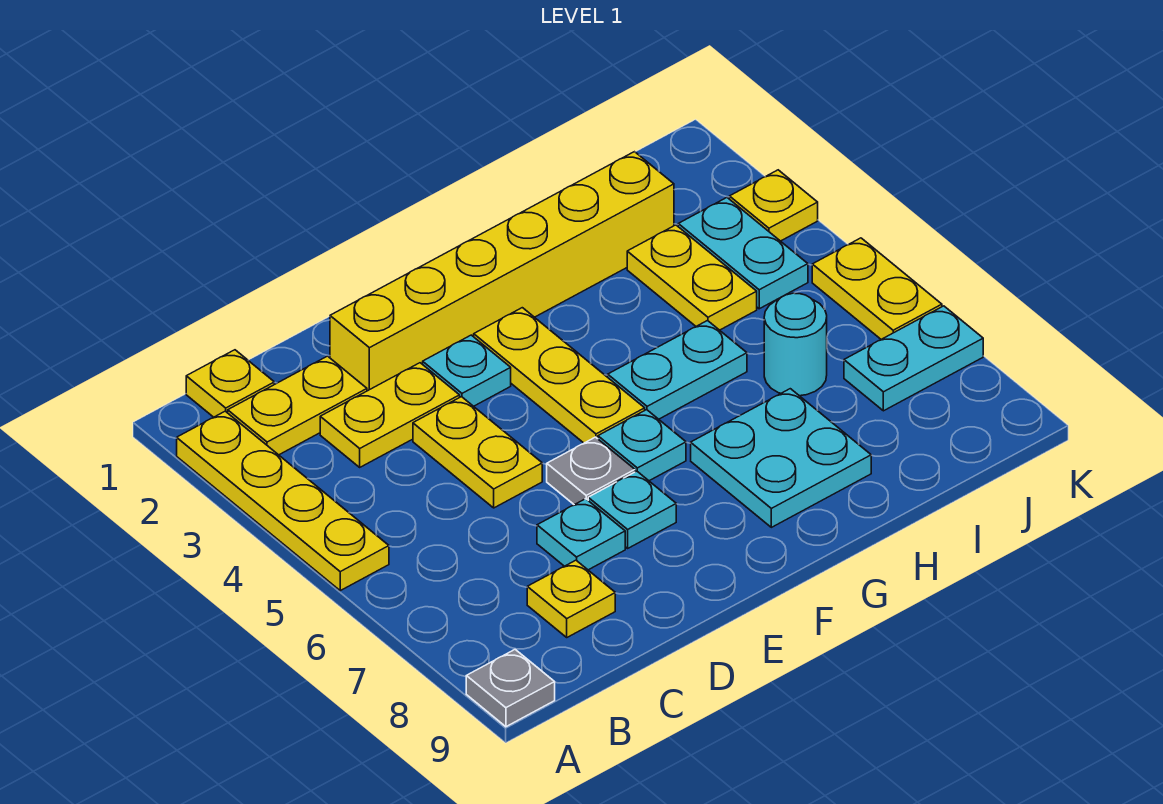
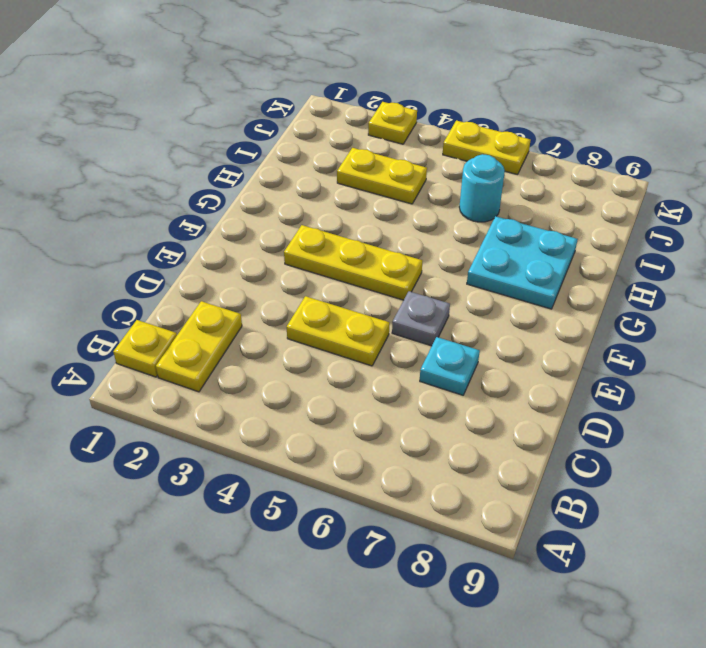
none -> yellow 1x4 plate [177,411,389,591]
none -> grey 1x1 plate [466,650,555,727]
none -> yellow 1x2 plate [320,363,460,467]

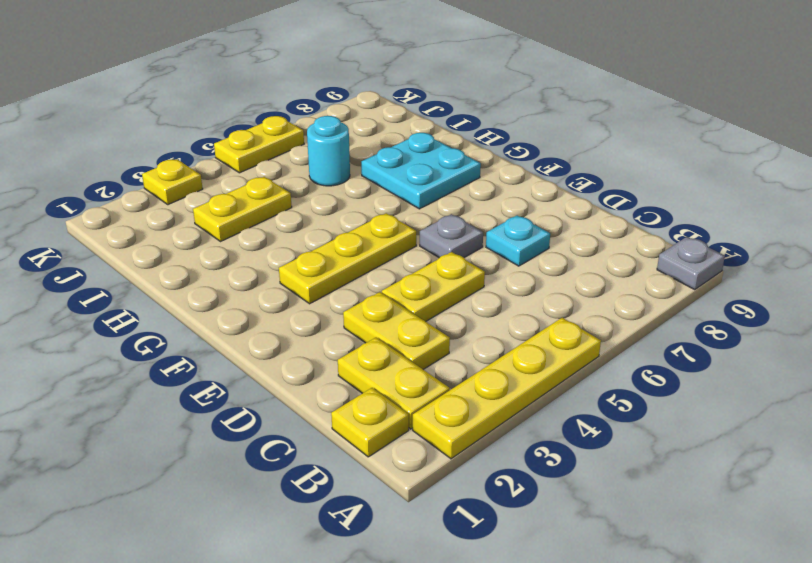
none -> yellow 1x1 plate [527,560,615,637]
none -> yellow 1x6 brick [330,152,674,391]
none -> cyan 1x1 plate [423,335,511,406]

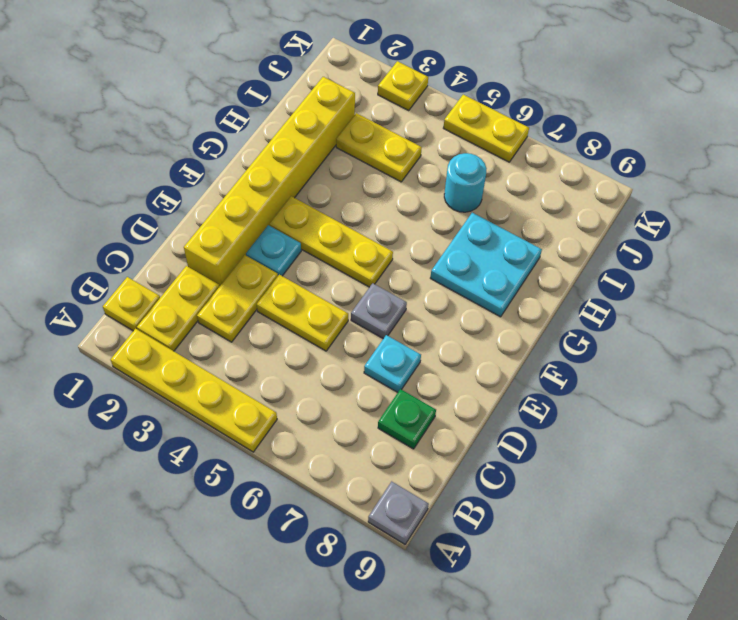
green 1x1 plate [378,389,436,449] -> yellow 1x1 plate [527,560,615,637]
none -> cyan 1x1 plate [588,471,676,548]
none -> cyan 1x1 plate [598,410,686,481]
none -> cyan 1x2 plate [608,321,747,419]

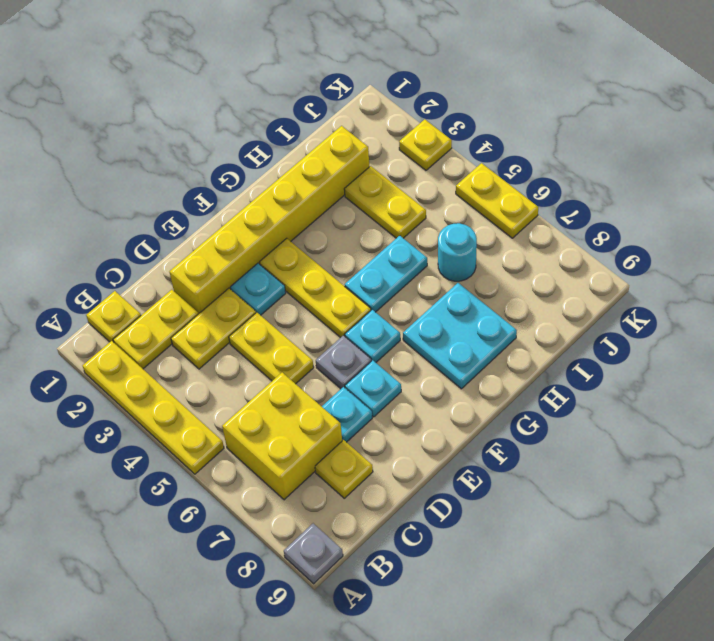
yellow 2x2 brick [222,373,342,500] -> none
none -> cyan 1x2 plate [678,198,808,309]
none -> cyan 1x2 plate [844,306,983,411]

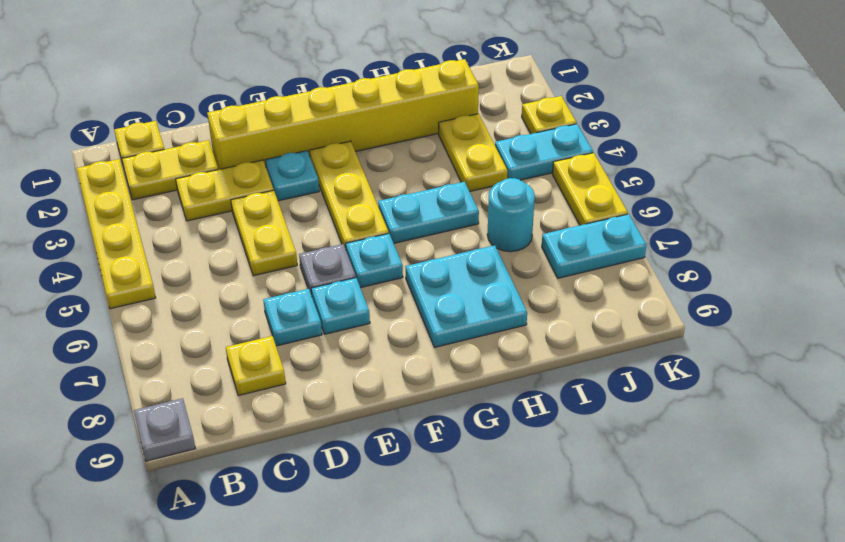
cyan 1x2 plate [495,124,593,180] -> cyan 1x2 plate turned to [678,198,808,309]

